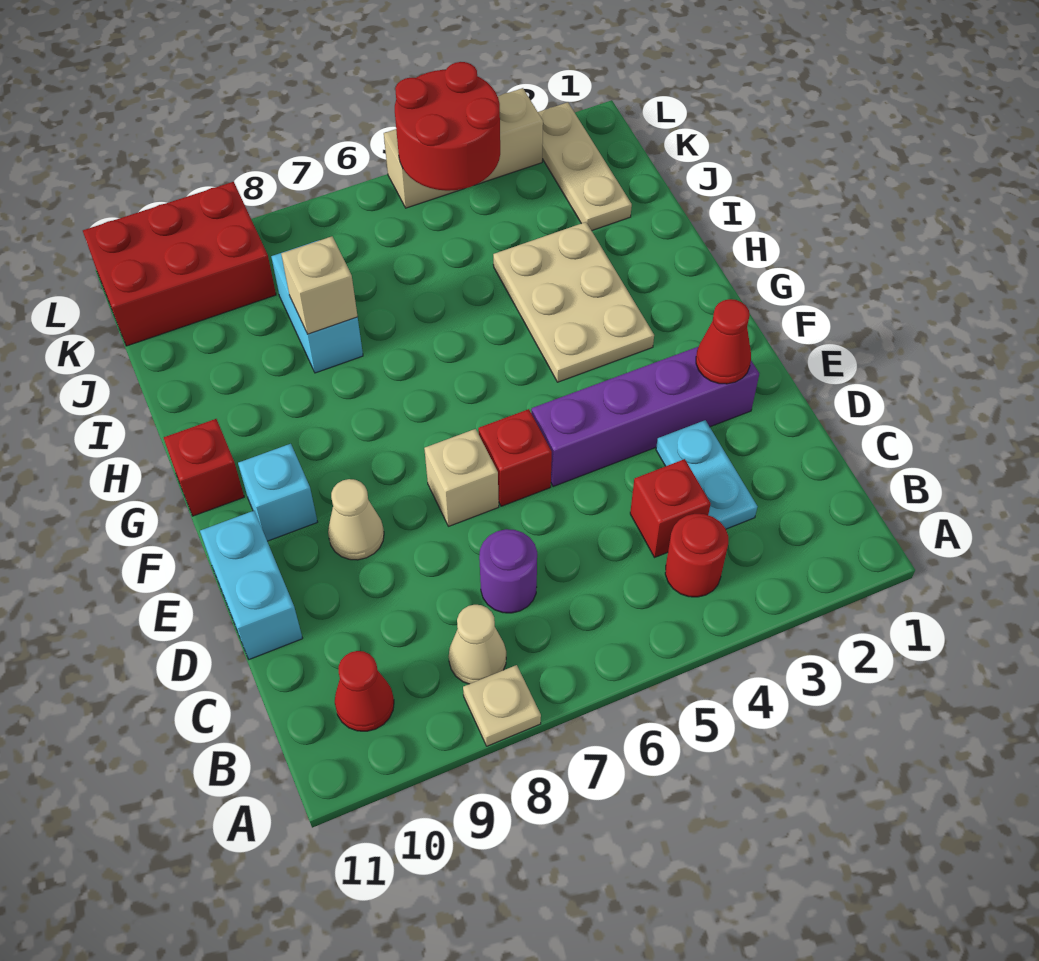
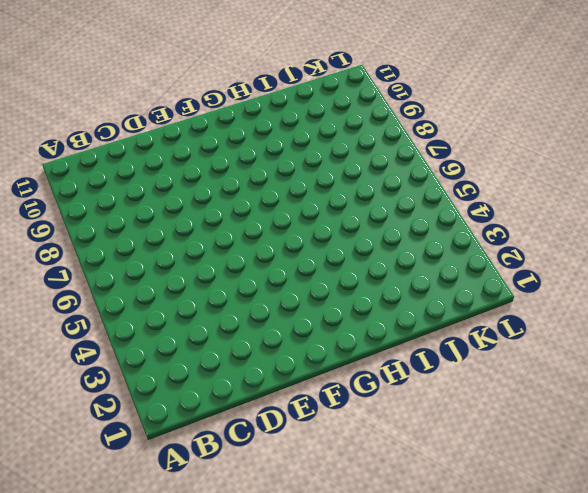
none -> tan 1x1 plate [463,665,541,746]
none -> red 1x1 round brick [665,514,728,597]
none -> tan 1x1 cone [449,605,506,684]

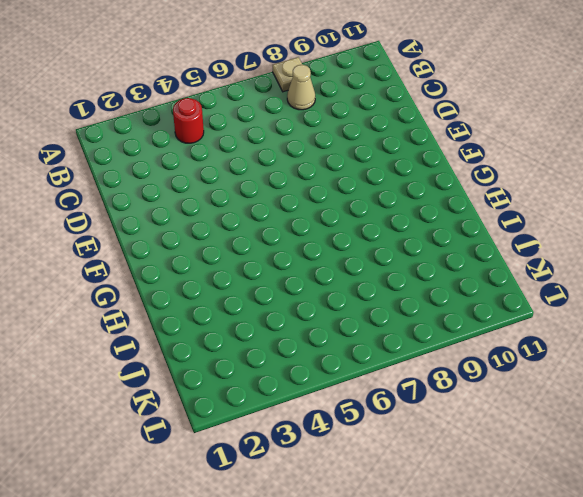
none -> red 1x1 cone [335,651,394,731]
none -> cyan 1x2 plate [656,420,757,529]
none -> red 1x1 brick [630,459,711,557]

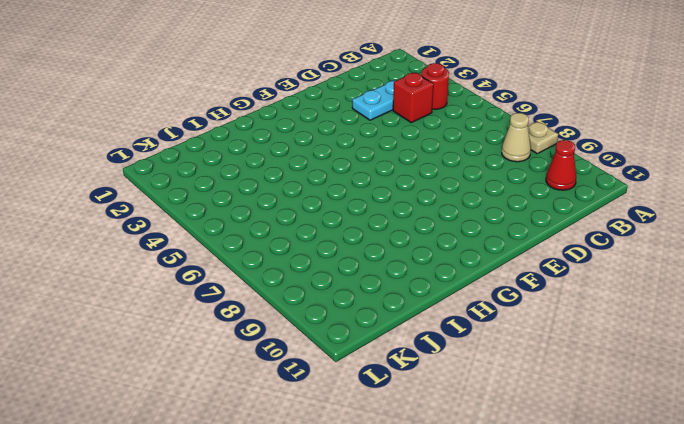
none -> purple 1x1 round brick [479,529,537,613]
none -> cyan 1x2 brick [200,511,303,659]
none -> purple 1x4 brick [531,347,759,487]

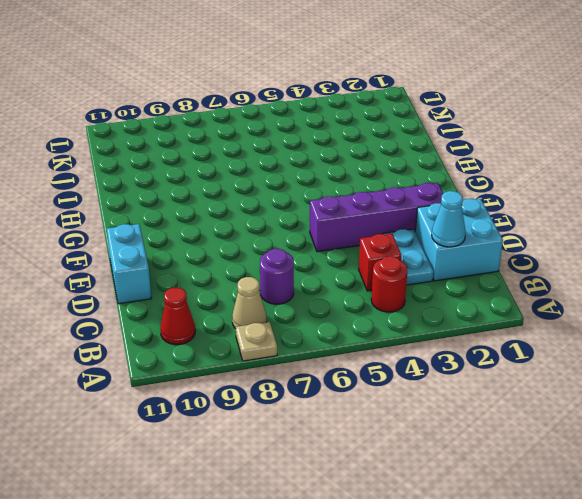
cyan 2x2 brick [415,199,503,281] -> none
cyan 1x1 cone [432,191,466,247] -> none
none -> red 1x1 brick [478,409,552,506]
none -> tan 1x1 brick [424,429,499,526]
none -> tan 1x1 cone [328,479,384,560]

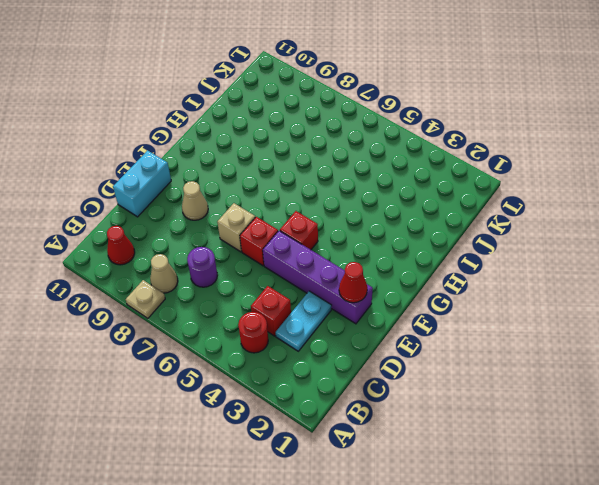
red 1x1 brick [280,211,318,250] -> red 1x1 brick moved to [164,419,244,516]
none -> cyan 1x1 brick [238,444,317,541]
none -> tan 2x3 plate [493,222,654,382]
none -> cyan 1x2 brick [271,240,363,373]

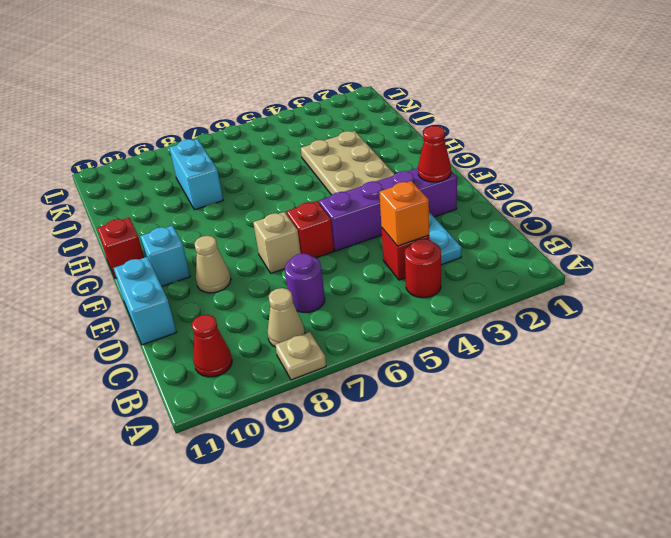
orange 1x1 brick [379,181,429,246] -> none
none -> tan 1x3 plate [538,102,632,231]
none -> red 2x3 brick [83,182,276,346]
none -> tan 1x3 brick [384,88,543,208]

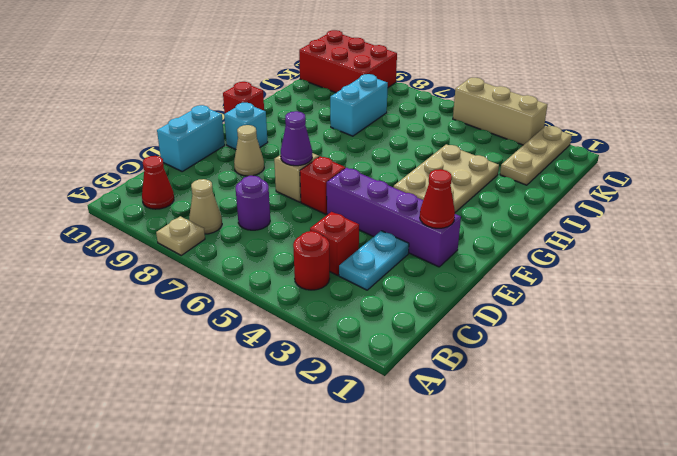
purple 1x1 cone [281,111,312,166] -> none
none -> tan 1x1 brick [281,236,358,334]
none -> red 2x2 round brick [395,62,500,191]

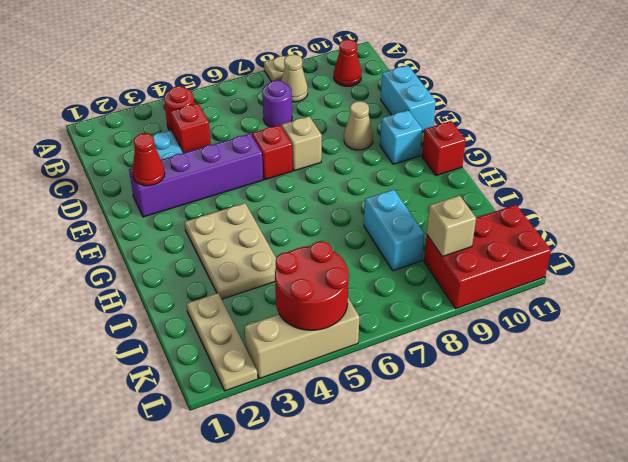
tan 1x1 brick [427,195,476,257] -> tan 1x1 brick moved to [281,236,358,334]

